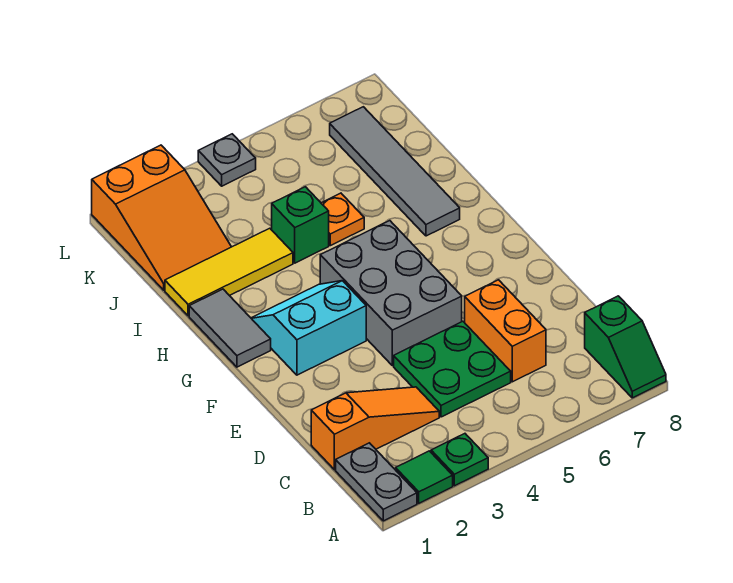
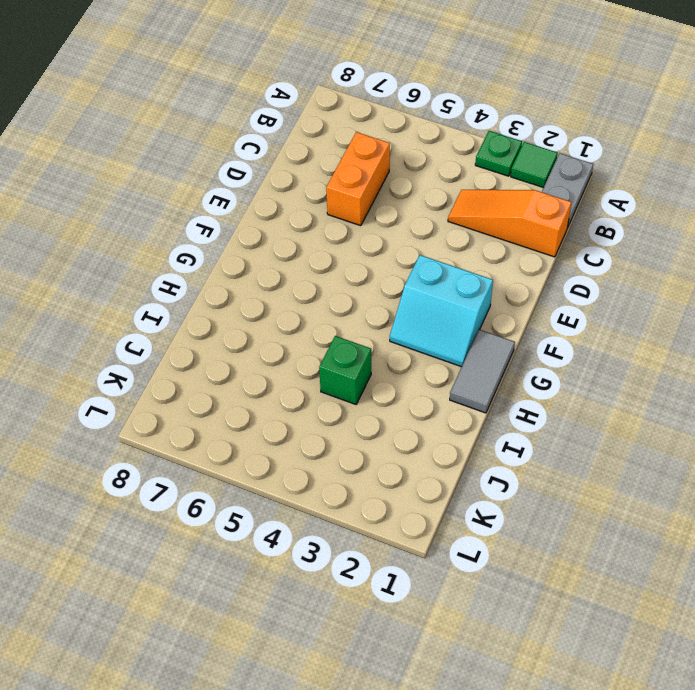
none -> green 1x2 slope [585,296,666,398]
none -> green 2x2 plate [394,321,511,417]
none -> grey 2x3 brick [320,221,462,366]

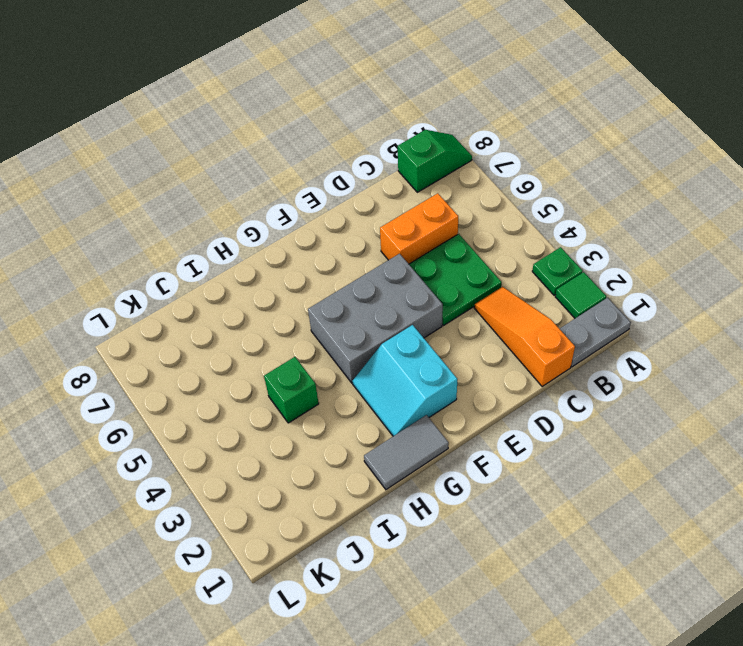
none -> grey 1x4 tile [330,107,460,236]
none -> yellow 1x3 tile [165,228,293,316]
none -> orange 1x1 plate [321,193,364,246]

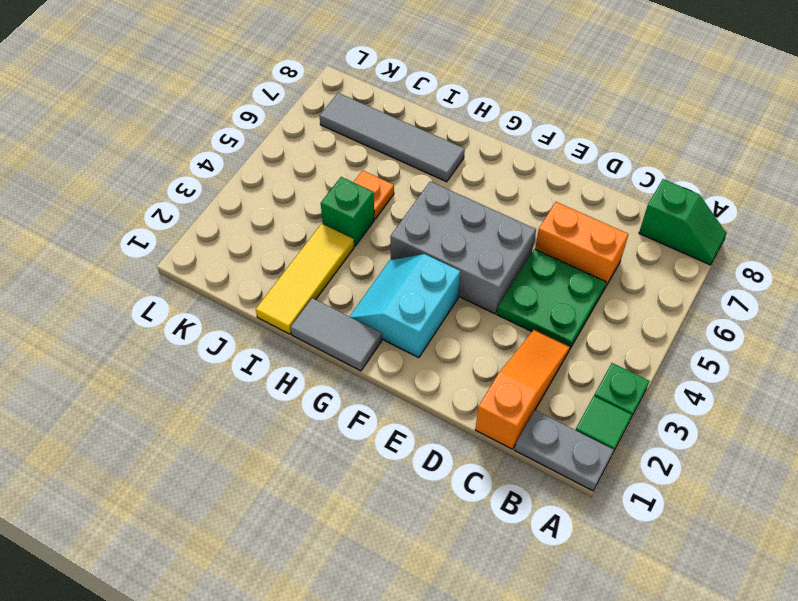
none -> orange 2x3 slope [92,145,231,290]
none -> grey 1x1 plate [198,134,256,186]

